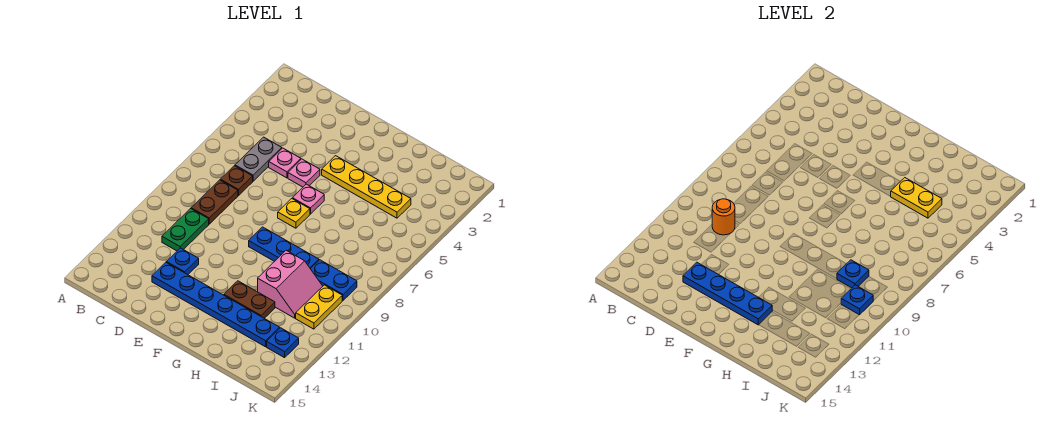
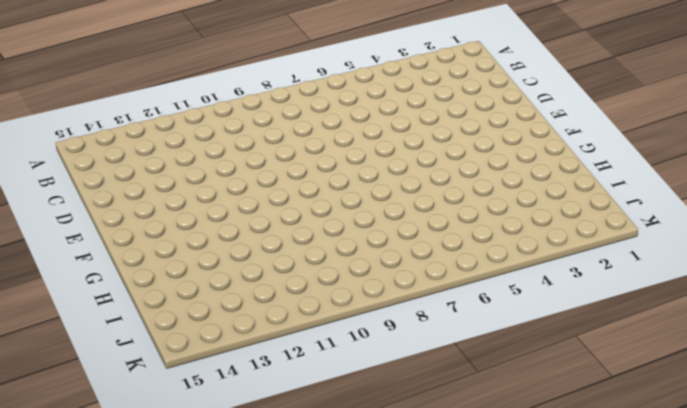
none -> grey 1x2 plate [235,137,282,181]
none -> brown 1x1 plate [220,166,253,196]
none -> brown 1x2 plate [191,180,238,224]

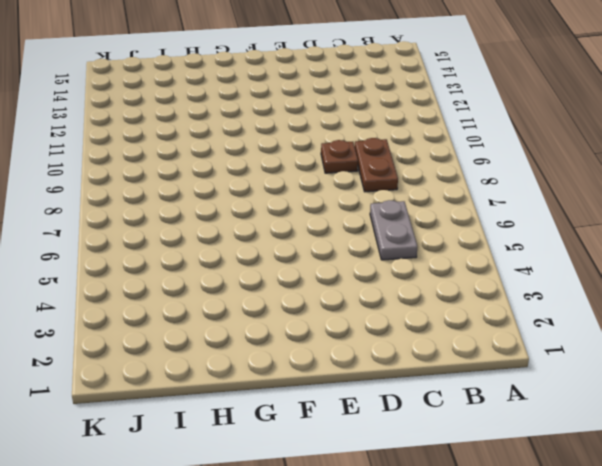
brown 1x1 plate [321,140,358,173] -> brown 1x1 plate moved to [220,166,253,196]
none -> green 1x2 plate [162,209,209,251]
none -> pink 1x1 plate [269,148,301,178]
none -> blue 1x1 plate [166,248,199,275]

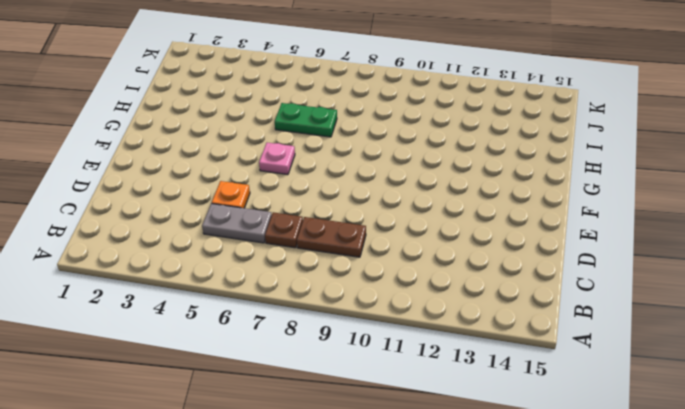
orange 1x1 plate [212,181,250,208] -> pink 1x1 plate [269,148,301,178]
green 1x2 plate [275,103,337,137] -> green 1x2 plate moved to [162,209,209,251]
none -> blue 1x1 plate [166,248,199,275]
none -> blue 1x6 plate [152,262,280,347]
none -> pink 1x1 plate [288,159,320,187]

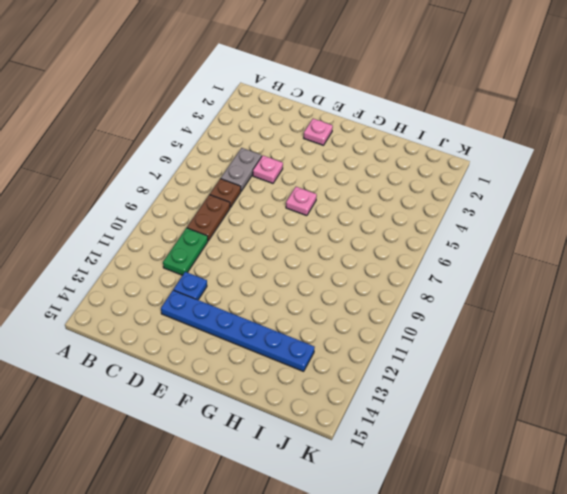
pink 1x1 plate [304,119,333,145] -> pink 1x1 plate moved to [288,159,320,187]
none -> yellow 1x4 plate [322,156,411,218]
none -> yellow 1x1 plate [278,199,310,228]
none -> blue 1x3 plate [249,227,319,269]

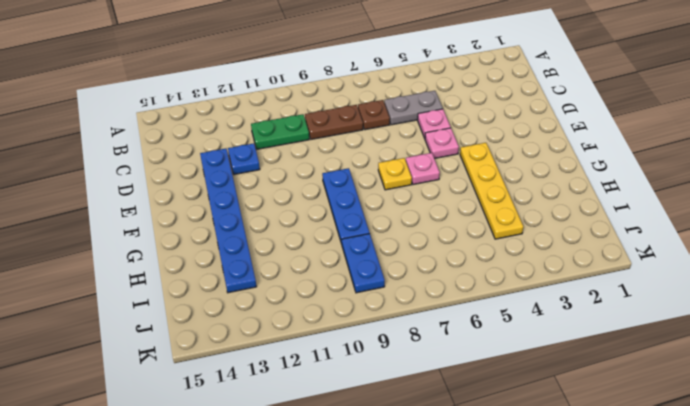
none -> brown 1x2 plate [224,281,275,318]
none -> pink 2x2 slope [258,250,323,318]
none -> yellow 1x2 plate [296,285,342,329]

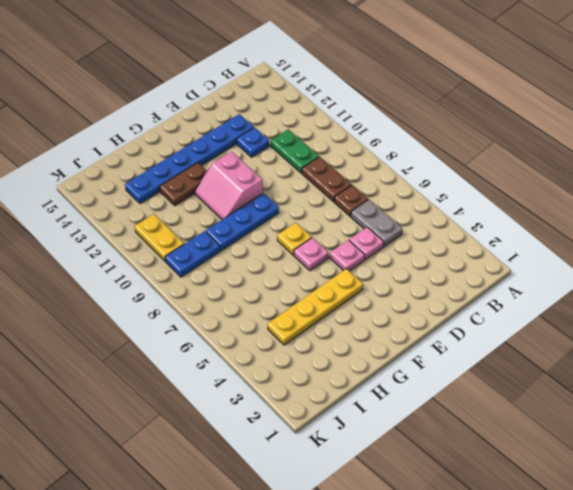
pink 2x2 slope [195,152,263,219] -> pink 2x2 slope moved to [258,250,323,318]
none -> blue 1x1 plate [267,328,299,358]
none -> orange 1x1 round brick [712,199,735,235]
none -> blue 1x4 plate [683,262,772,325]

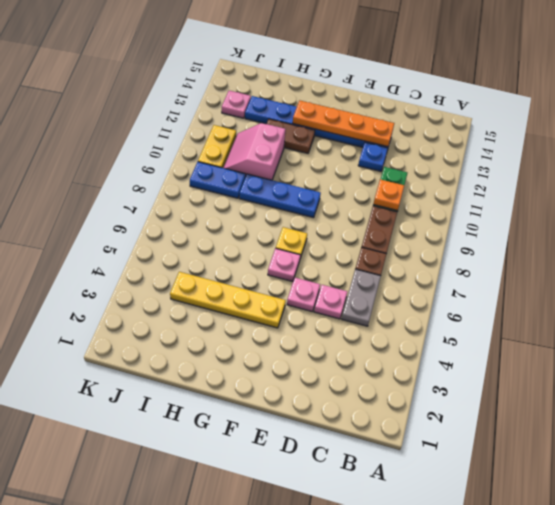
orange 1x1 plate [373,179,404,211] -> orange 1x1 round brick [712,199,735,235]
orange 1x4 plate [293,101,394,147] -> blue 1x4 plate [683,262,772,325]
pink 1x1 plate [222,91,251,118] -> blue 1x1 plate [267,328,299,358]
none -> yellow 1x2 plate [890,178,942,218]
none -> blue 1x1 plate [837,260,869,288]
none -> blue 1x1 plate [841,285,873,315]

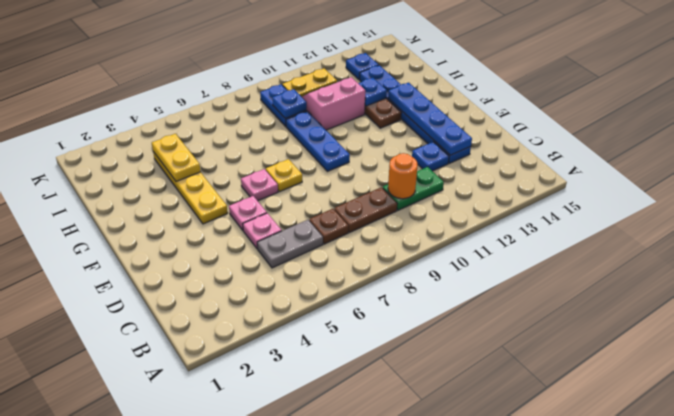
blue 1x1 plate [358,78,387,106] -> blue 1x1 plate moved to [841,285,873,315]

